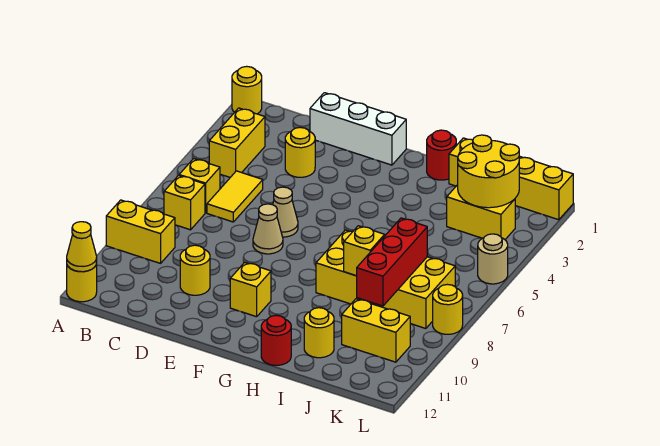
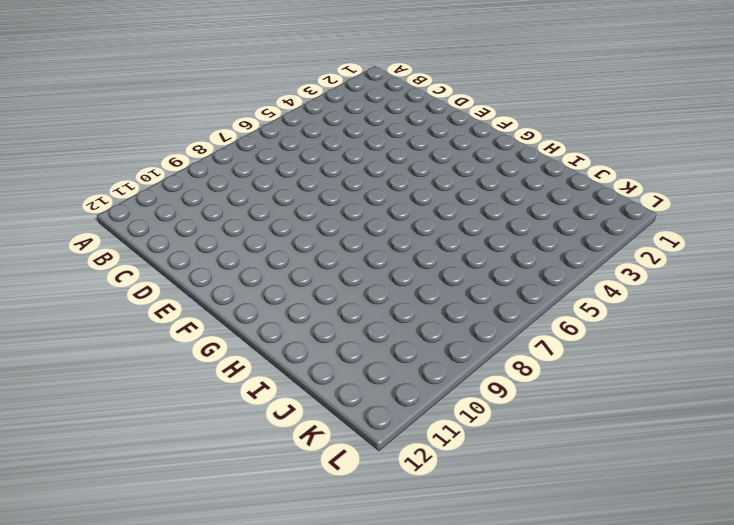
none -> yellow 1x1 round brick [232,66,262,114]
none -> yellow 1x2 brick [106,200,175,263]
none -> yellow 1x1 round brick [67,263,97,302]

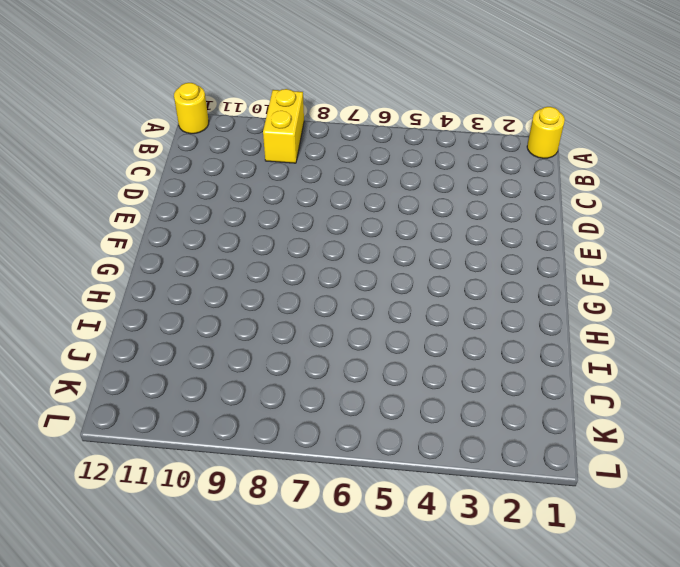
none -> yellow 1x2 brick [209,108,265,177]
none -> yellow 1x1 brick [179,159,220,213]
none -> yellow 1x1 brick [164,175,205,230]

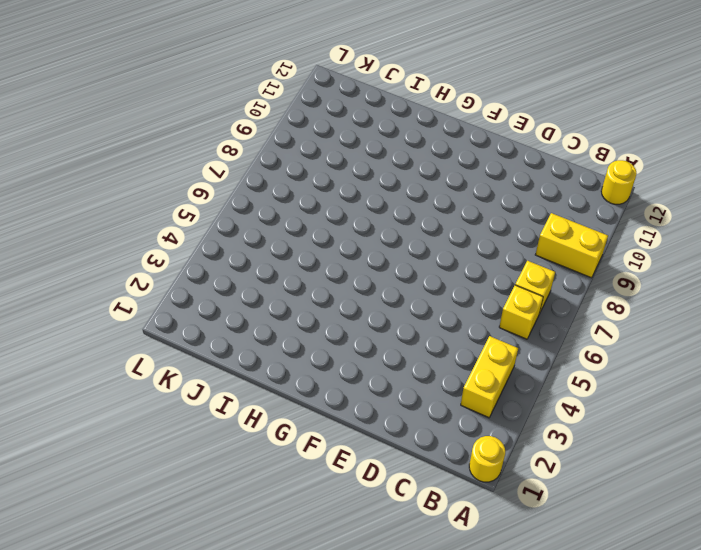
none -> yellow 1x2 tile [207,171,263,222]
none -> white 1x3 brick [310,93,406,165]
none -> yellow 1x1 round brick [285,128,315,177]

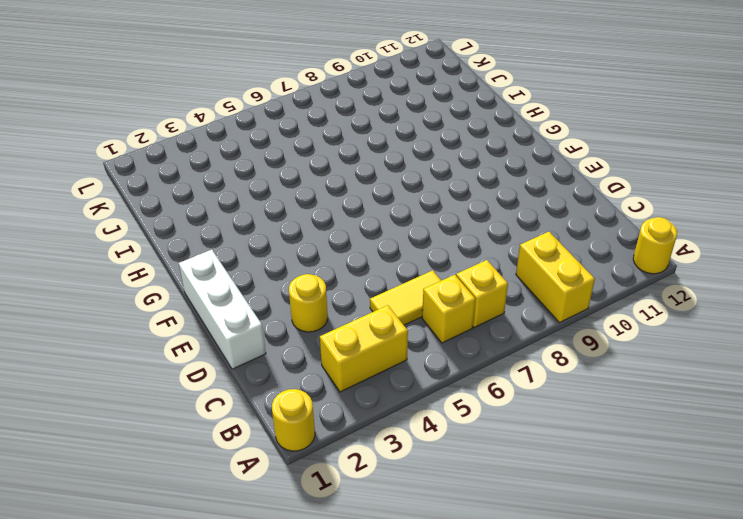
none -> yellow 1x1 round brick [180,245,210,295]
none -> tan 1x1 cone [273,187,298,237]
none -> tan 1x1 cone [253,204,283,254]

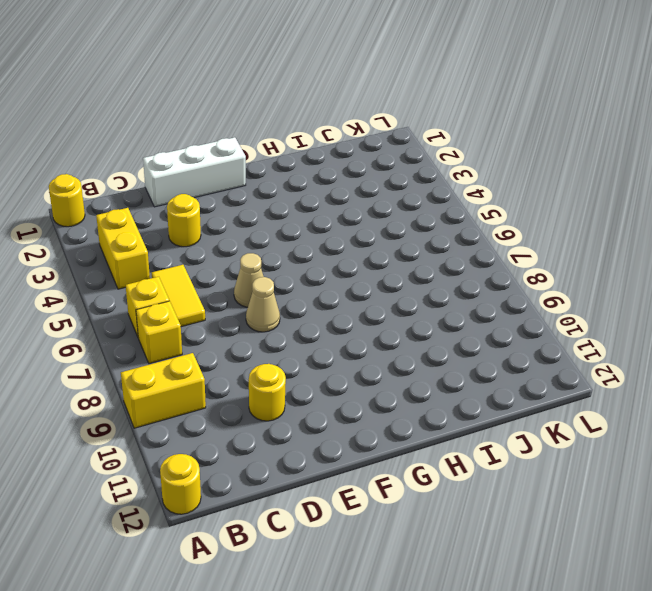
none -> yellow 1x1 brick [230,262,271,317]
none -> red 1x1 round brick [427,130,456,180]
none -> yellow 2x4 brick [316,230,455,329]

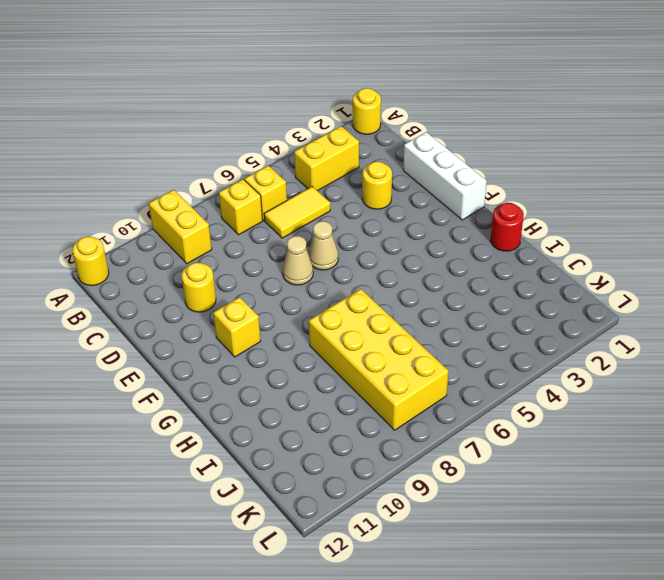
none -> red 1x1 round brick [261,315,291,365]
none -> yellow 1x4 brick [449,138,573,220]
none -> yellow 1x1 round brick [304,308,334,358]

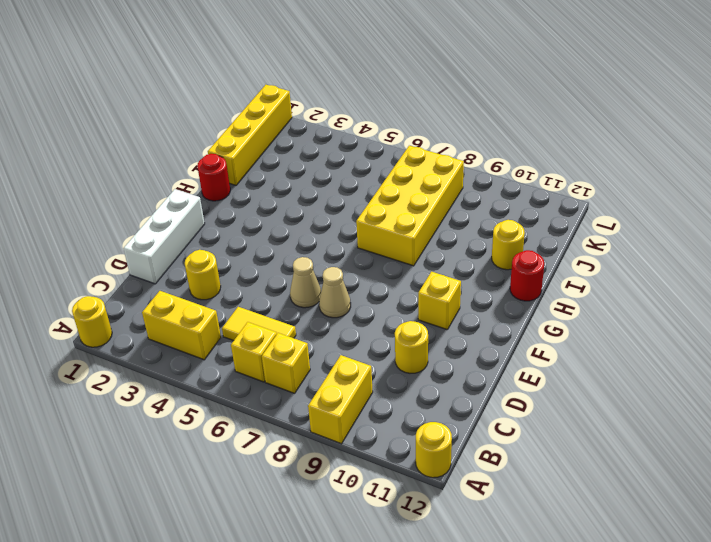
none -> yellow 1x2 brick [447,185,515,239]
none -> yellow 1x2 brick [342,299,410,362]
none -> tan 1x1 round brick [478,234,508,284]

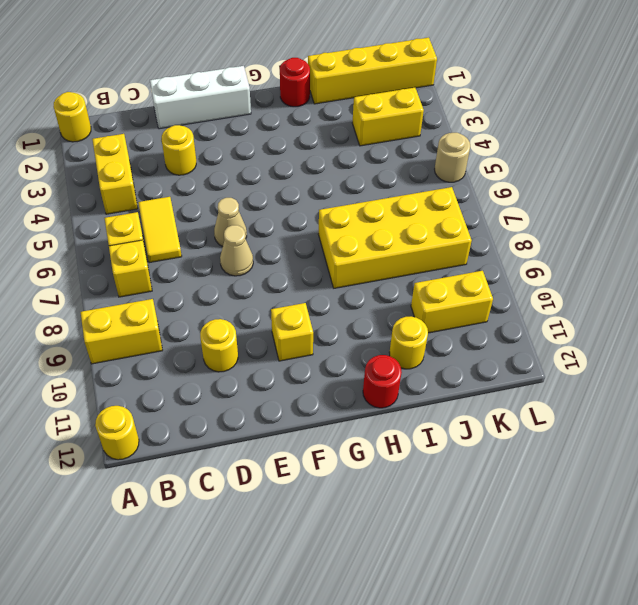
none -> yellow 1x1 round brick [433,284,463,334]
none -> yellow 1x1 cone [67,222,97,272]
none -> yellow 1x1 brick [344,226,385,276]

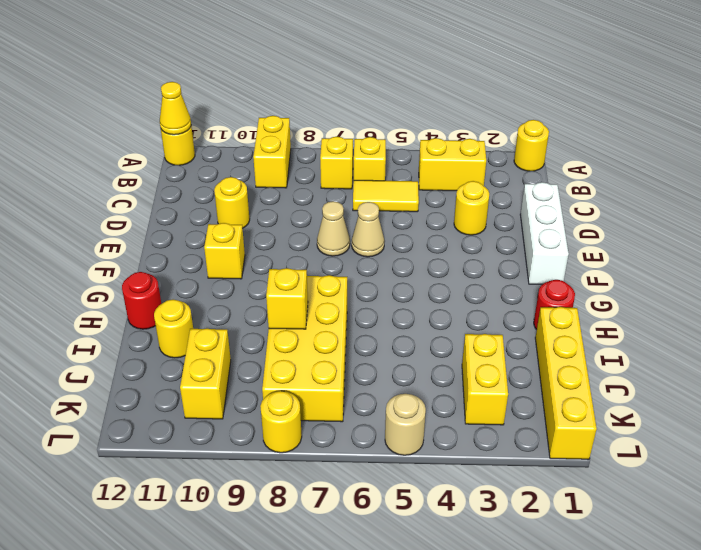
none -> yellow 2x2 round brick [458,135,519,208]
none -> red 1x3 brick [357,218,427,306]

